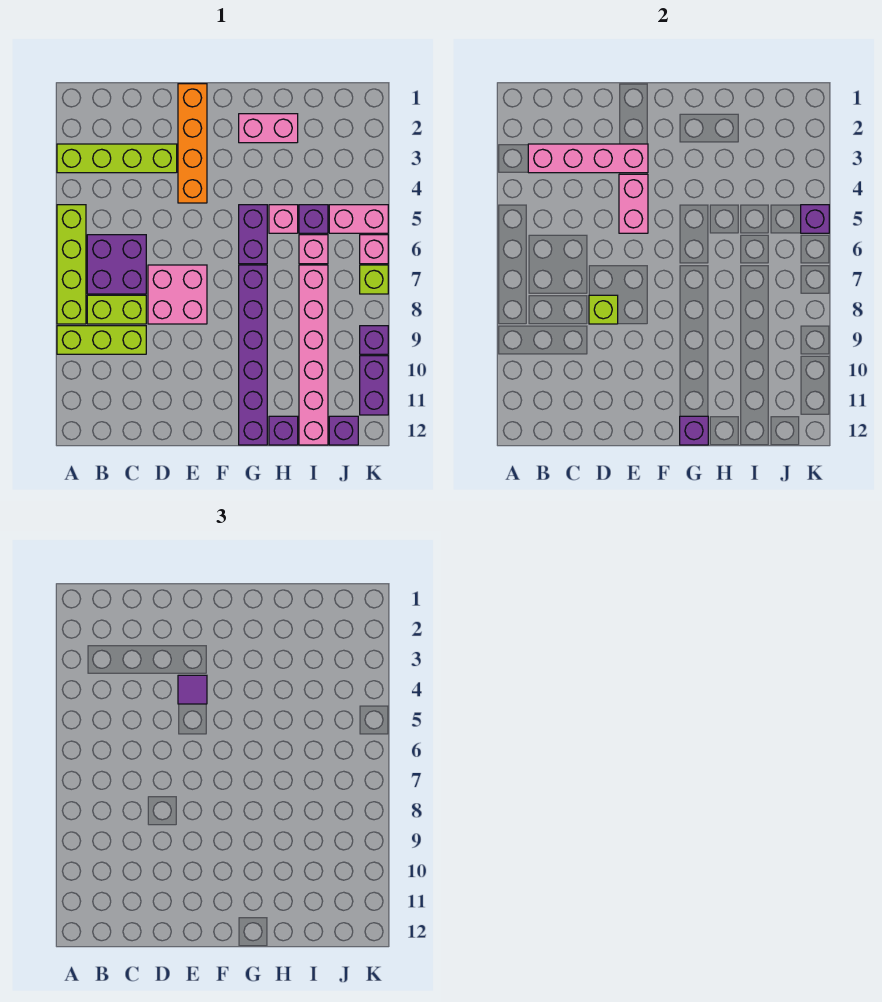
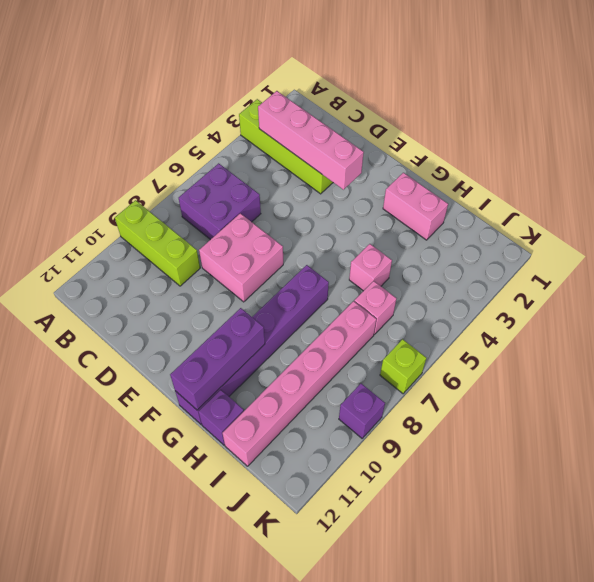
purple 1x3 brick [170,308,265,410] -> purple 1x1 brick [680,416,708,445]
none -> lime 1x4 brick [57,205,86,324]
none -> lime 1x2 brick [87,295,146,324]
none -> orange 1x4 brick [178,84,207,203]

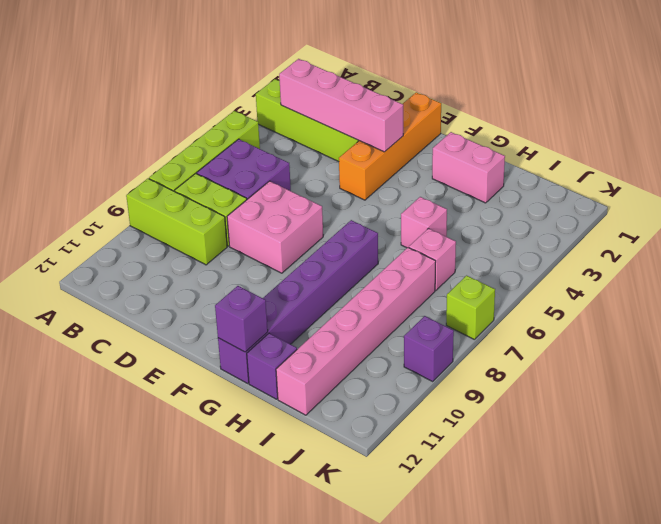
none -> purple 1x2 brick [239,205,267,264]
none -> purple 1x1 brick [299,205,328,233]
none -> pink 1x2 brick [329,205,388,233]

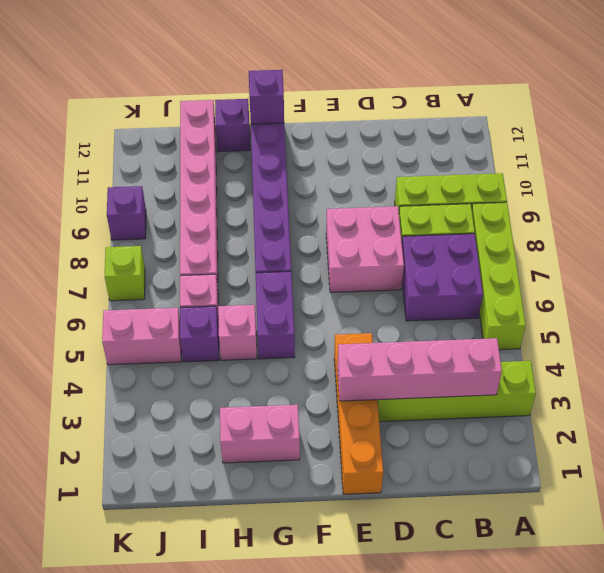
none -> purple 1x1 brick [329,416,358,445]
none -> pink 1x1 brick [360,235,388,264]
none -> purple 1x2 brick [360,356,388,415]

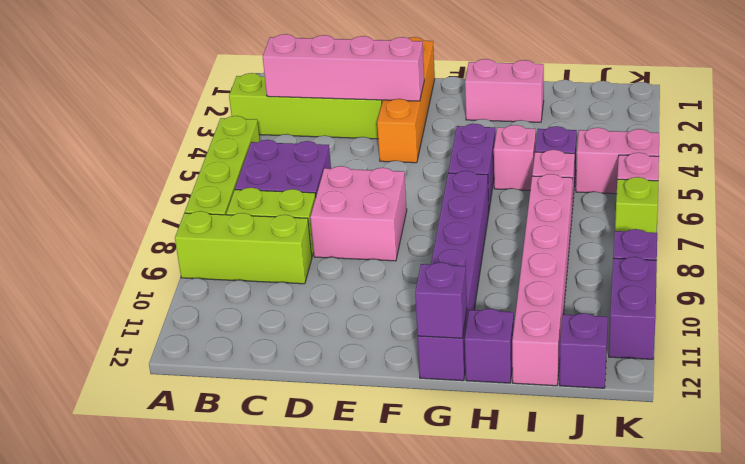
none -> lime 1x1 brick [589,295,618,324]
none -> pink 1x2 brick [619,174,648,233]
none -> purple 1x1 brick [801,205,829,233]

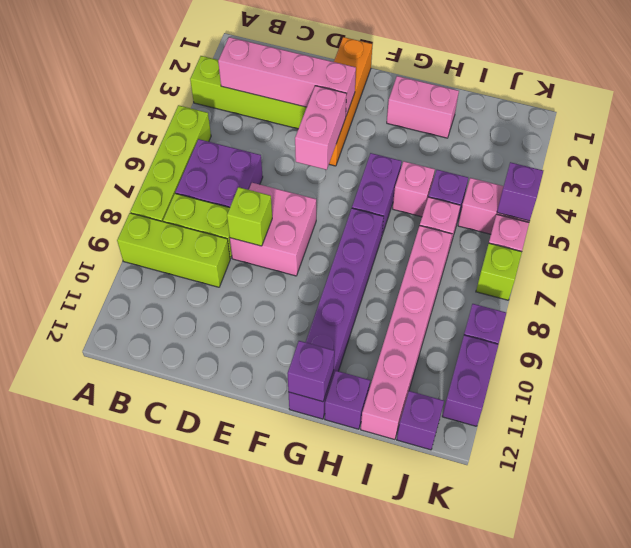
none -> purple 1x1 tile [178,675,207,704]

